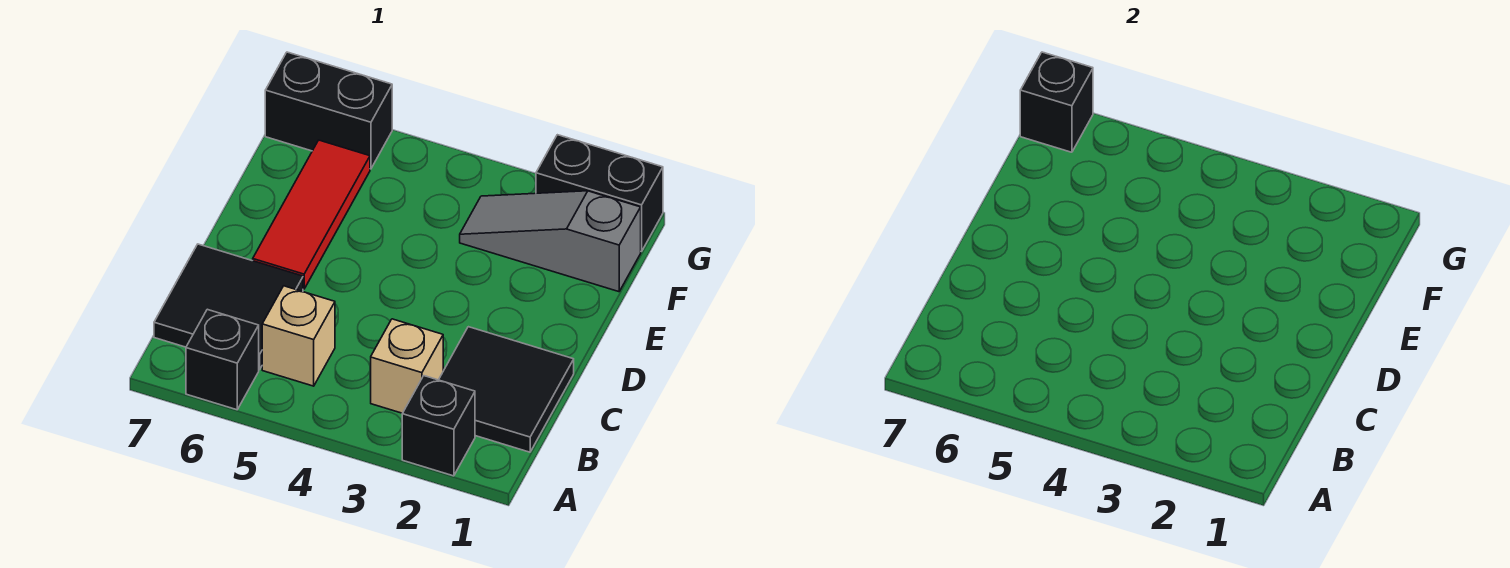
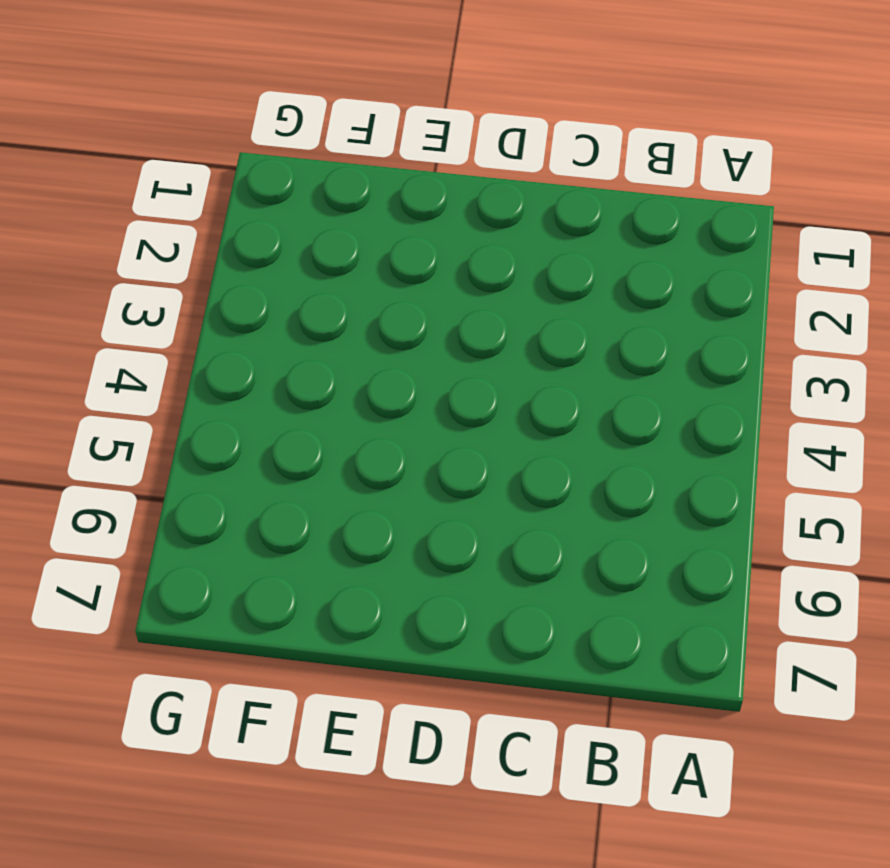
none -> black 1x1 brick [402,376,475,476]
none -> black 1x1 brick [186,309,259,410]

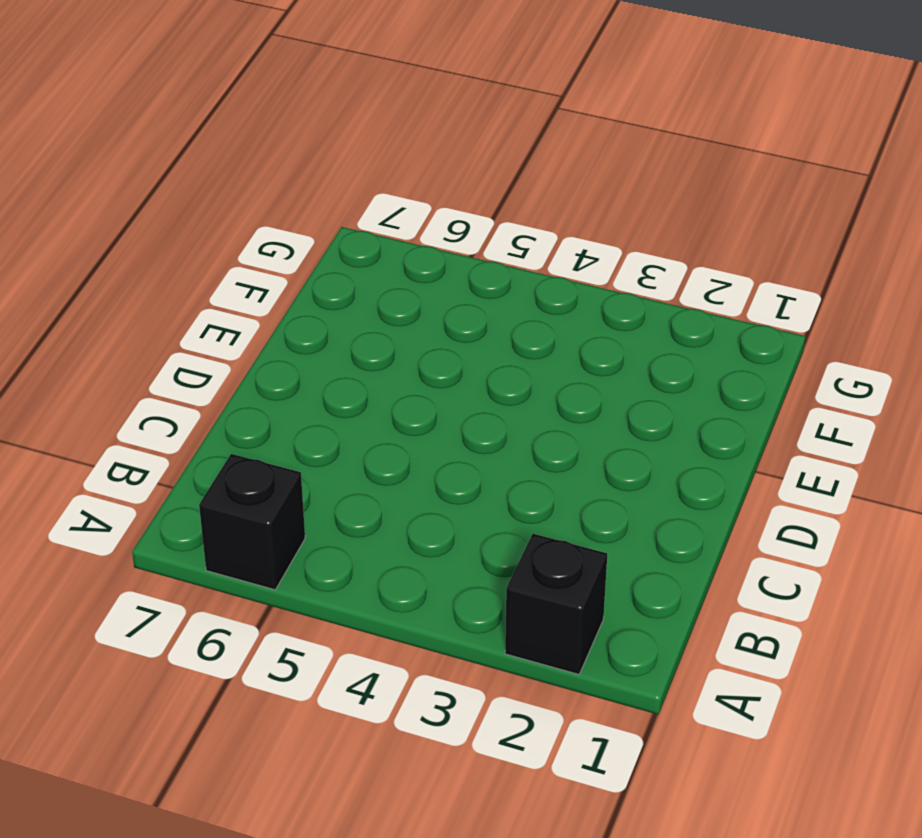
none -> black 2x2 tile [439,327,574,452]
none -> tan 1x1 brick [371,319,443,413]

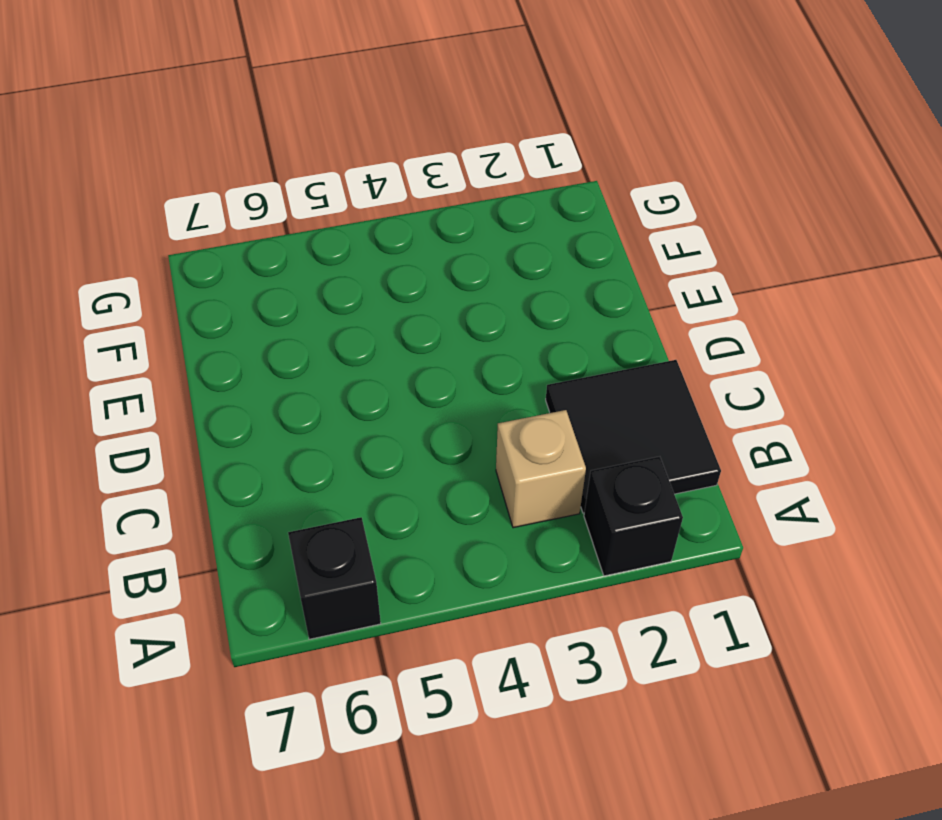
none -> tan 1x1 brick [262,286,335,386]
none -> black 2x2 tile [154,244,303,370]

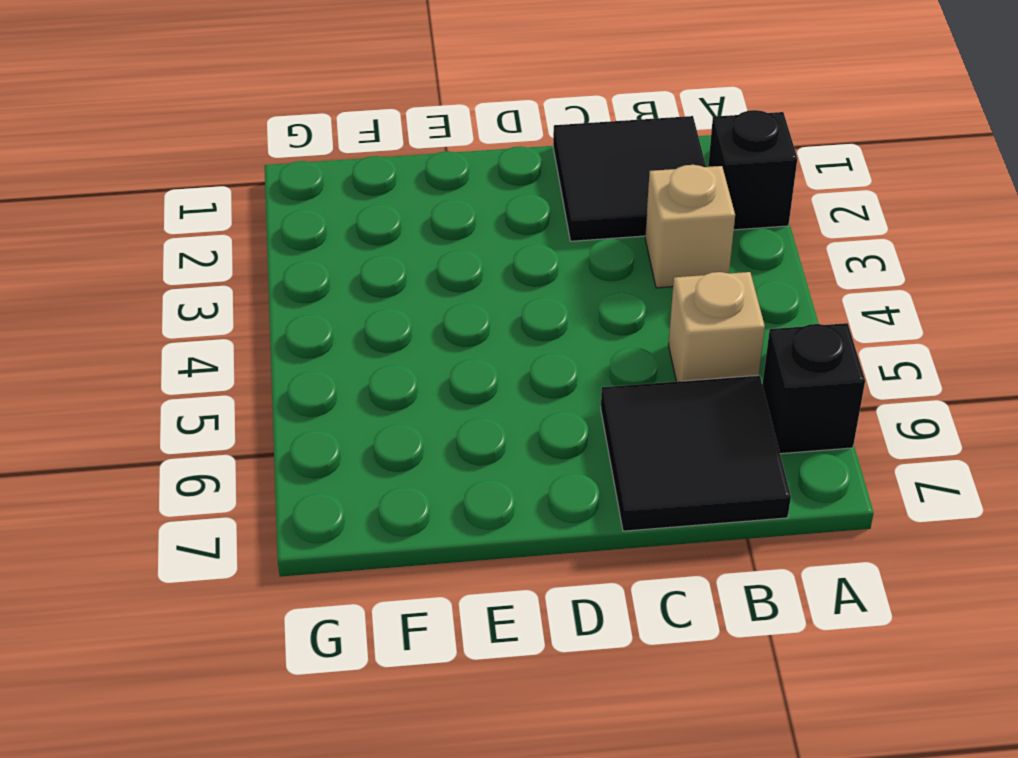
none -> red 1x3 tile [253,140,370,289]
none -> grey 1x3 slope [460,191,641,292]

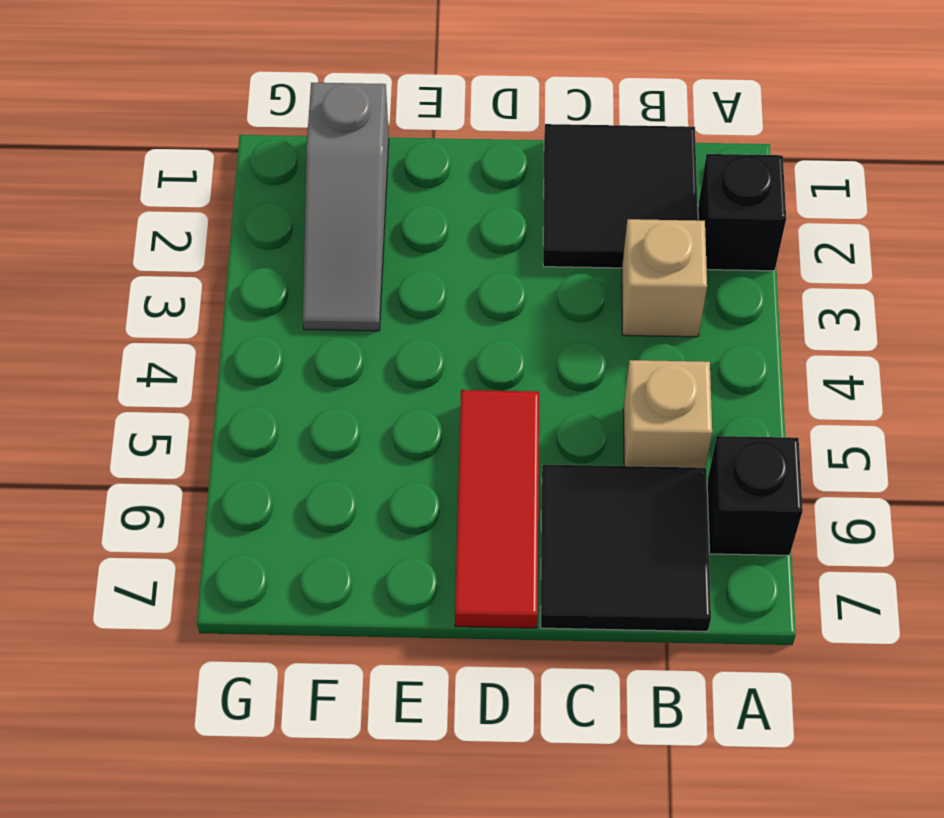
red 1x3 tile [455,390,539,628] -> red 1x3 tile turned to [253,140,370,289]
none -> black 1x2 brick [536,135,663,252]
none -> black 1x2 brick [265,52,392,169]

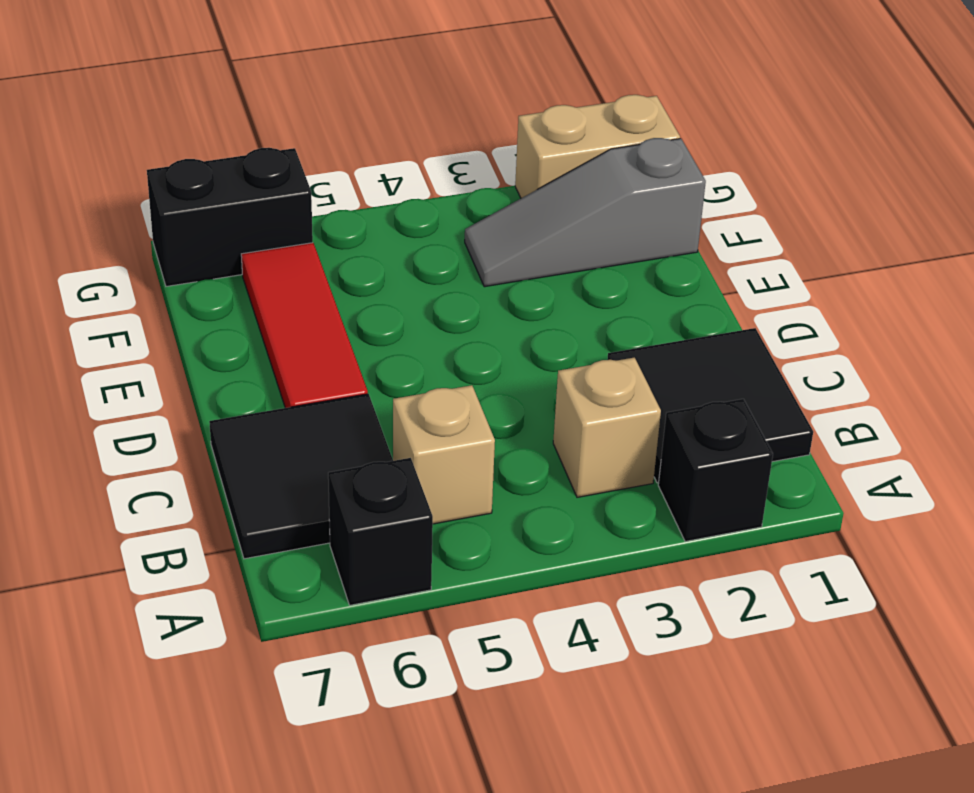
tan 1x2 brick [515,95,680,198] -> black 1x2 brick [536,135,663,252]
none -> black 1x1 brick [1020,52,1093,152]

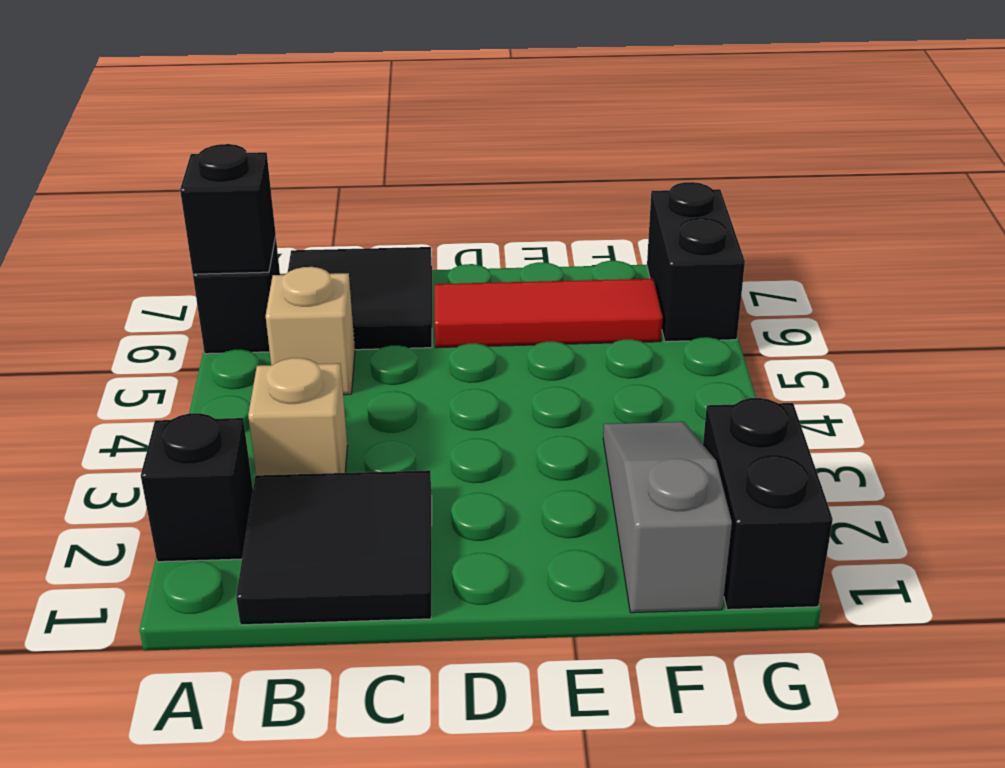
black 1x1 brick [180,144,276,274] -> black 1x1 brick moved to [1020,52,1093,152]

